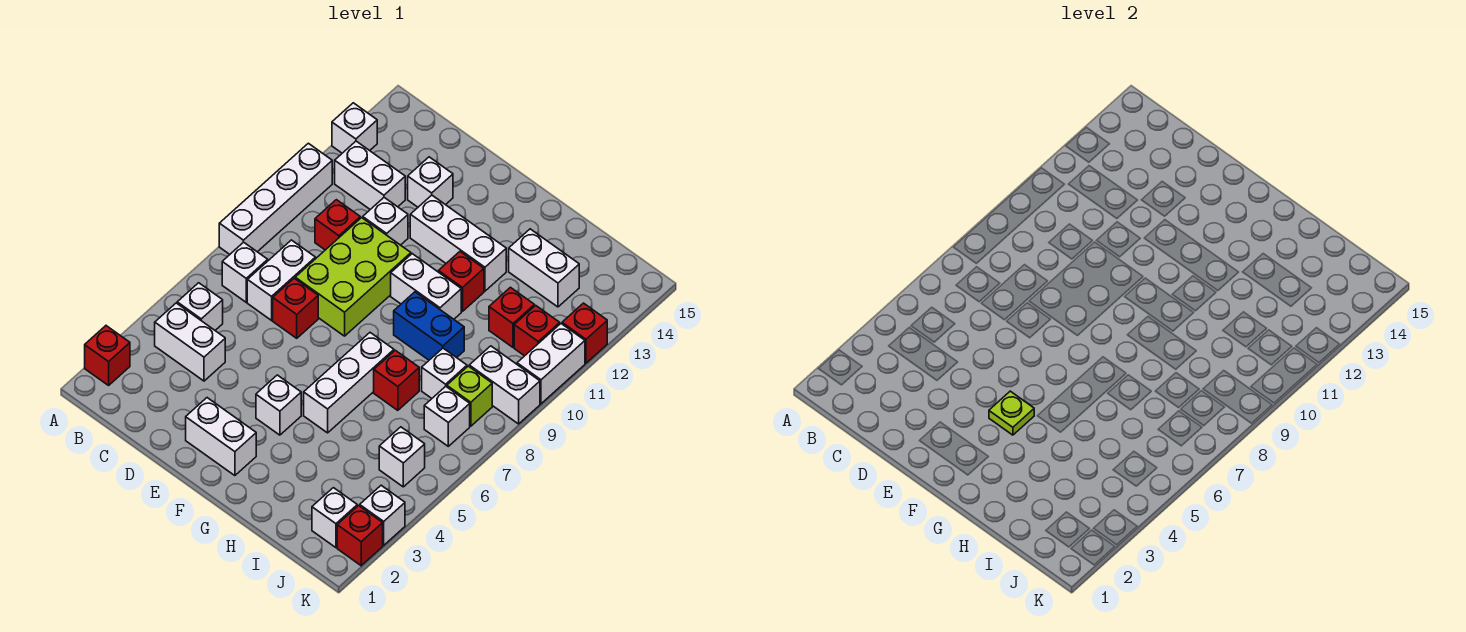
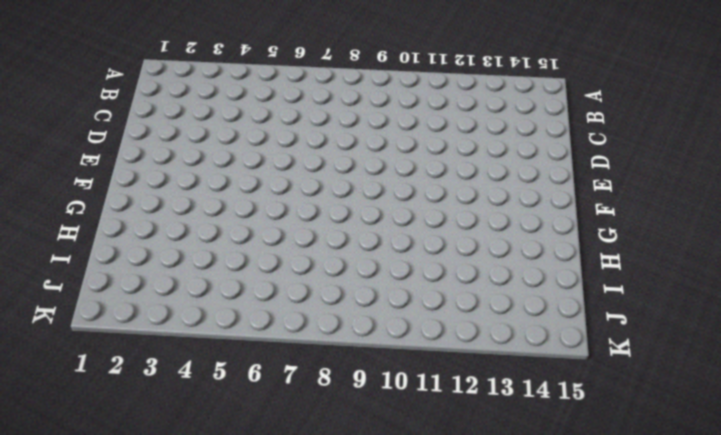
none -> red 1x1 brick [85,326,130,385]
none -> white 1x4 brick [219,143,332,254]
none -> white 1x1 brick [332,103,377,153]
none -> white 1x2 brick [155,303,225,381]

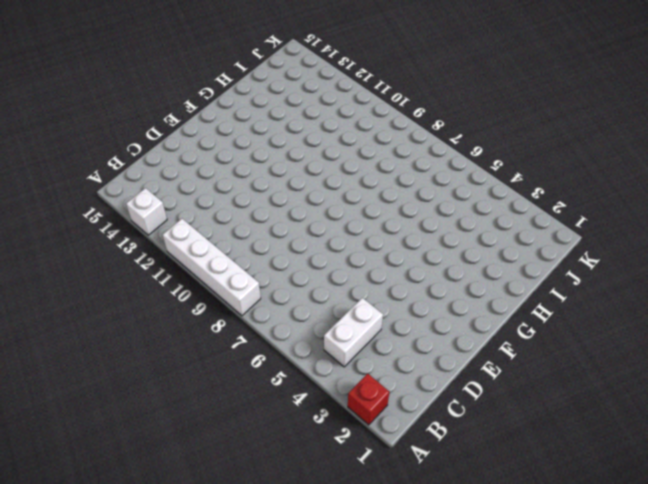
none -> white 1x1 brick [177,283,223,330]
none -> white 1x1 brick [222,242,268,302]
none -> white 1x2 brick [335,141,405,209]
none -> white 1x2 brick [247,240,315,320]

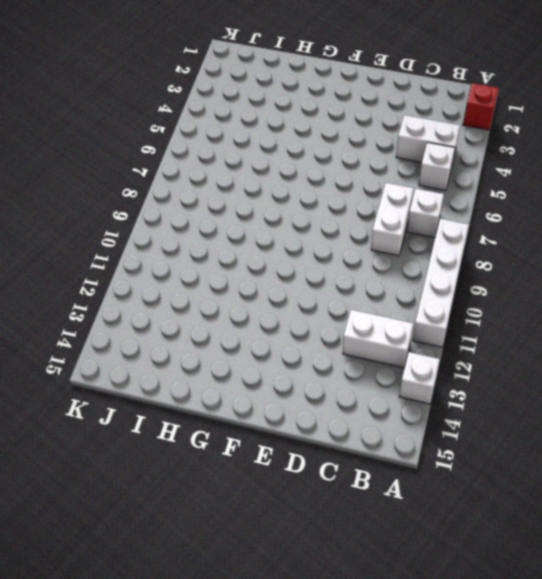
none -> red 1x1 brick [315,200,360,250]
none -> red 1x1 brick [273,278,318,338]
none -> lime 2x3 brick [295,218,411,336]
none -> white 1x1 brick [363,198,408,245]

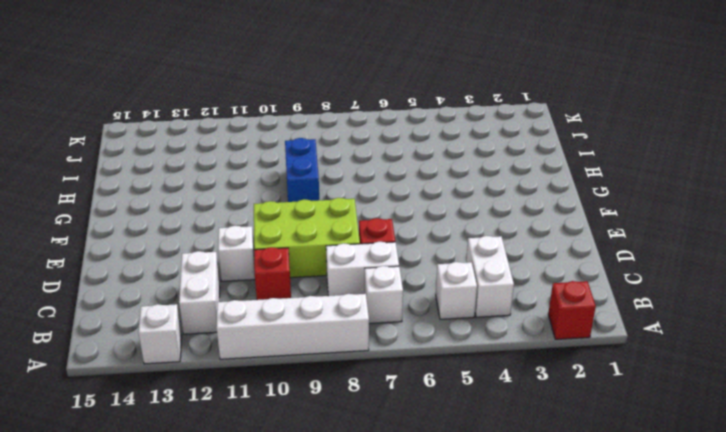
none -> white 1x1 brick [408,157,453,207]
none -> white 1x2 brick [186,398,256,476]
none -> white 1x3 brick [410,195,506,291]
none -> white 1x1 brick [256,375,301,435]

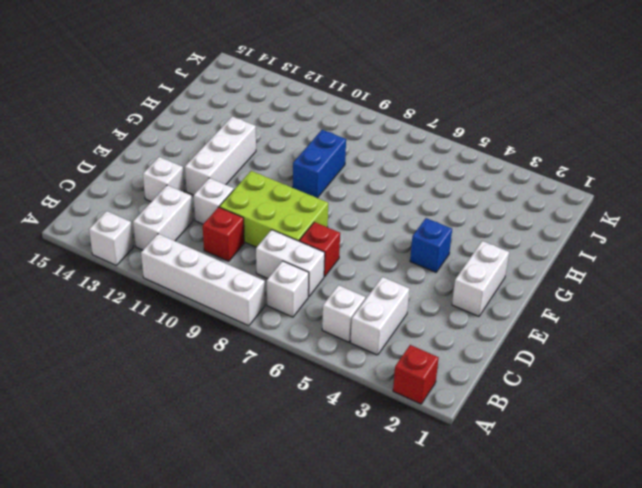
blue 1x1 brick [410,218,452,272] -> white 1x1 brick [256,375,301,435]
none -> white 1x2 brick [391,254,461,319]
none -> white 1x3 brick [304,333,394,433]
none -> red 1x1 brick [438,252,484,311]
none -> red 1x1 brick [374,350,419,410]

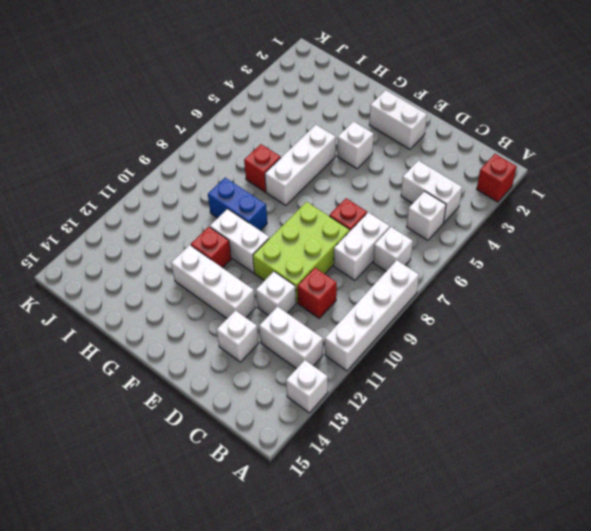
none -> white 1x2 brick [509,229,579,307]
none -> white 1x1 brick [422,348,467,398]
none -> red 1x1 brick [489,287,534,347]
none -> white 1x1 brick [312,488,357,548]

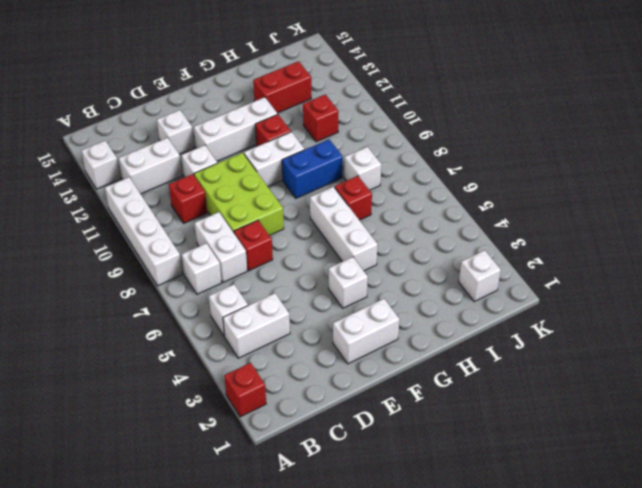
red 1x2 brick [253,61,311,113] -> white 1x2 brick [509,229,579,307]
none -> white 1x1 brick [379,427,425,487]
none -> white 1x1 brick [424,386,470,446]
none -> lime 1x1 brick [447,366,492,426]
none -> white 1x2 brick [469,346,540,424]

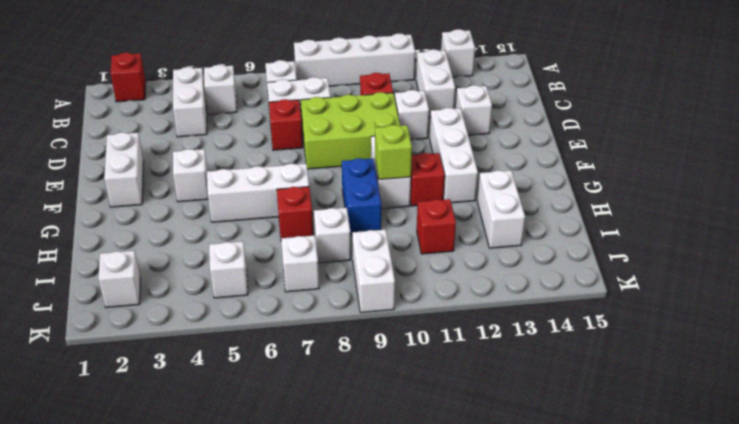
lime 1x1 brick [375,125,412,180] -> lime 1x1 brick moved to [447,366,492,426]
none -> red 1x1 brick [514,305,560,356]
none -> red 1x1 brick [337,506,383,566]
none -> white 1x1 brick [360,485,405,545]
none -> white 1x2 brick [517,324,585,404]

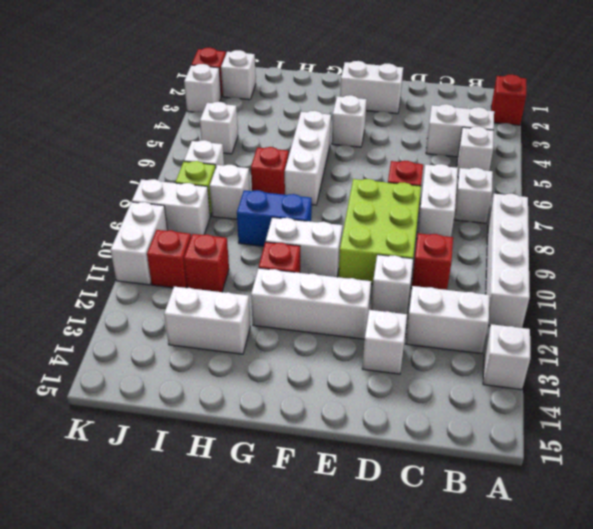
none -> red 1x1 brick [562,303,607,363]
none -> lime 1x1 plate [989,391,1034,435]

